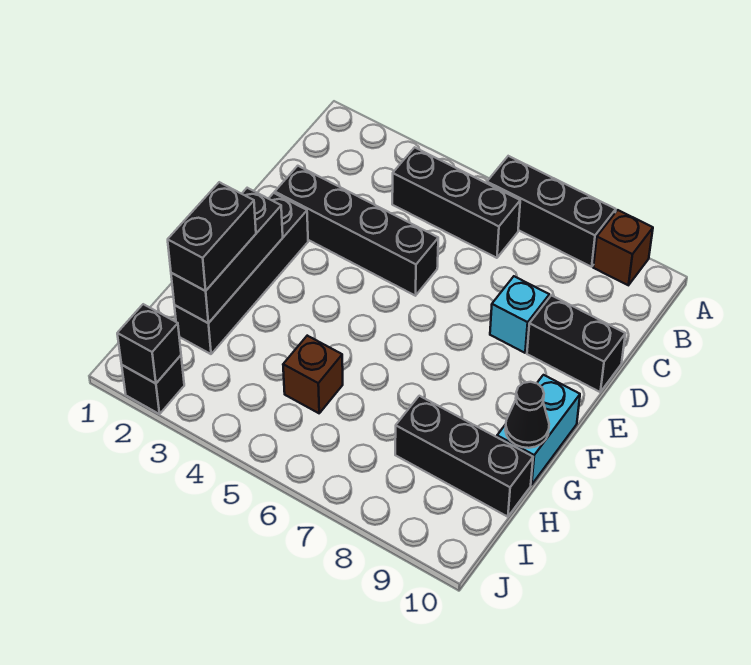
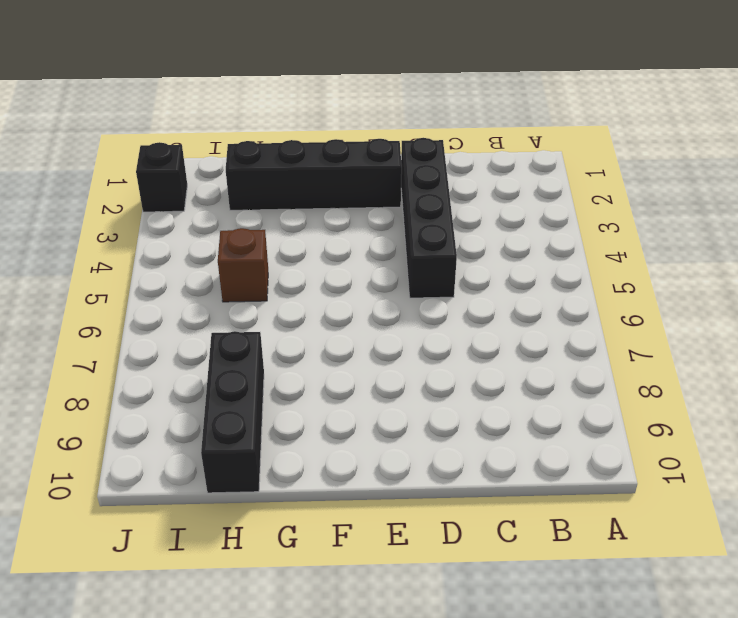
none -> black 1x3 brick [487,156,616,267]
none -> brown 1x1 brick [593,210,653,285]
none -> black 1x3 brick [392,147,520,258]

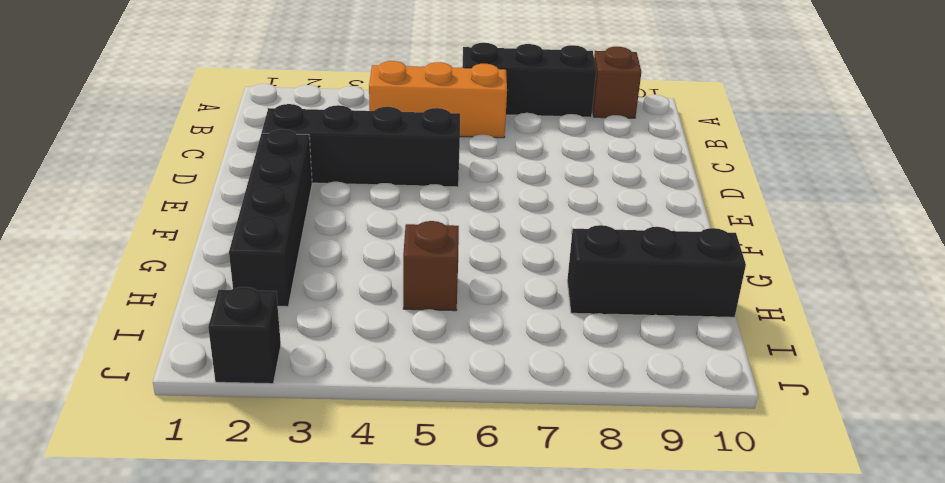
orange 1x3 brick [369,61,507,138] -> black 1x3 brick [392,147,520,258]
none -> cyan 1x1 brick [490,276,549,353]
none -> black 1x2 brick [527,295,625,392]
none -> cyan 1x2 brick [497,375,580,485]

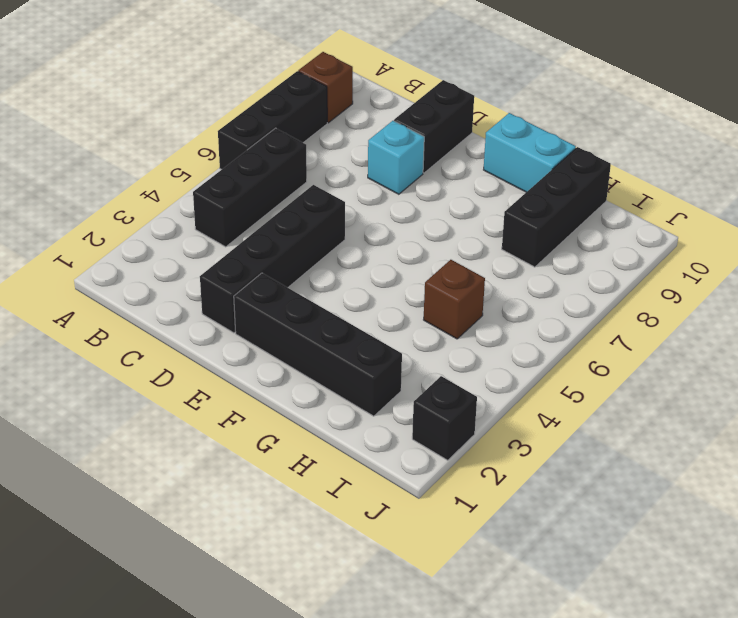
none -> black 1x3 brick [171,188,283,323]
none -> black 1x1 cone [505,382,549,448]
none -> black 1x1 brick [117,304,181,384]

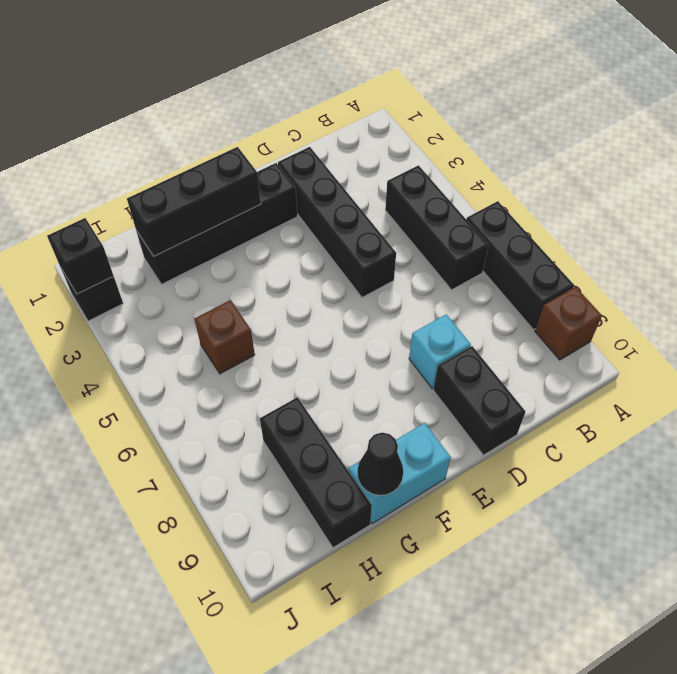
none -> black 1x2 brick [168,182,256,291]

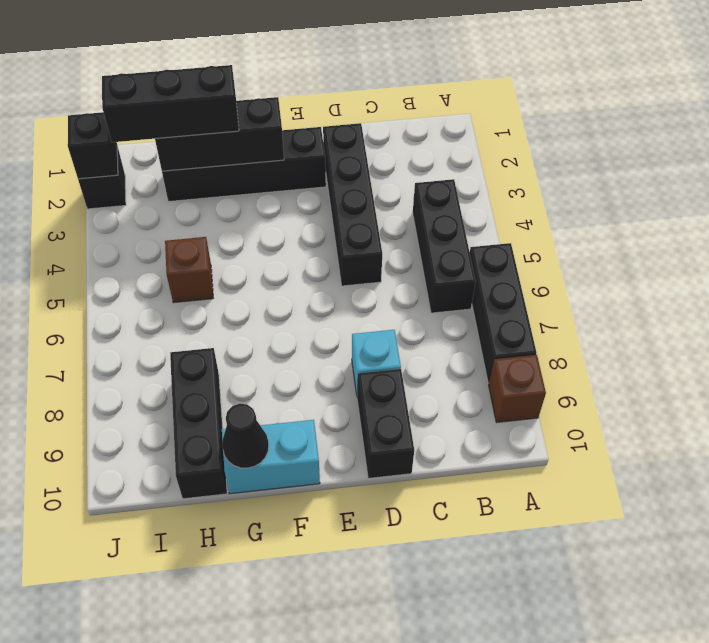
black 1x3 brick [102,65,239,142] -> black 1x2 brick [168,182,256,291]

